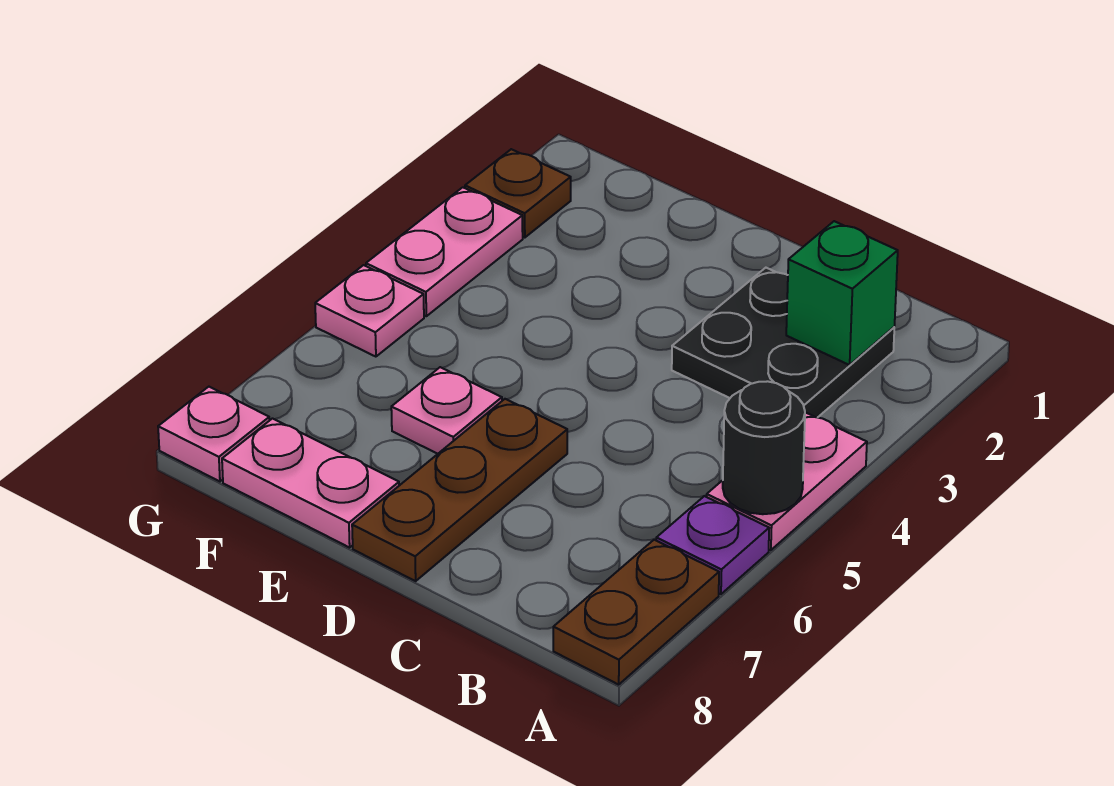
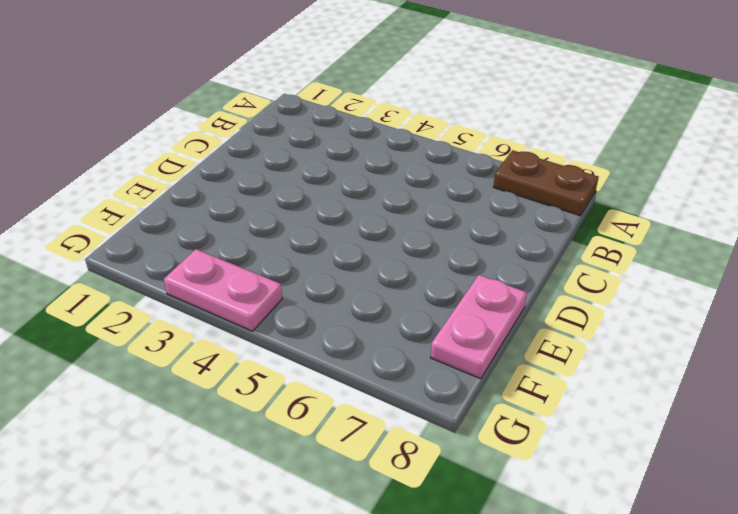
none -> pink 1x2 plate [707,412,867,550]
none -> purple 1x1 plate [656,496,769,594]
none -> black 2x2 plate [672,268,894,418]

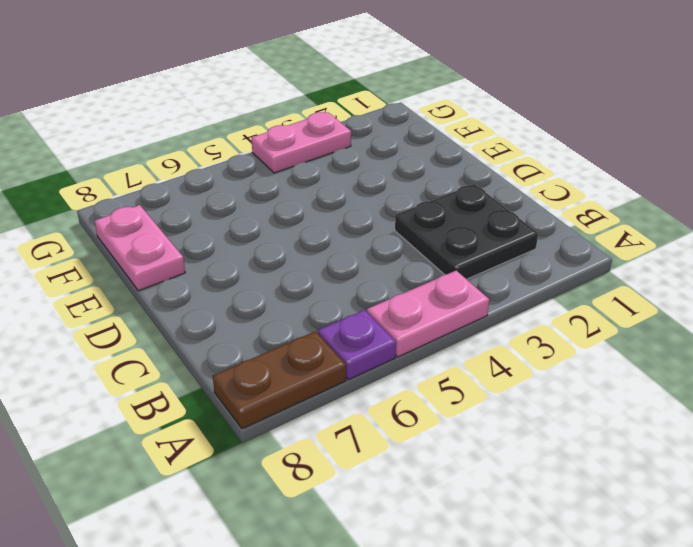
none -> brown 1x3 plate [352,399,567,581]
none -> pink 1x1 plate [391,367,502,454]
none -> brown 1x1 plate [465,149,571,238]

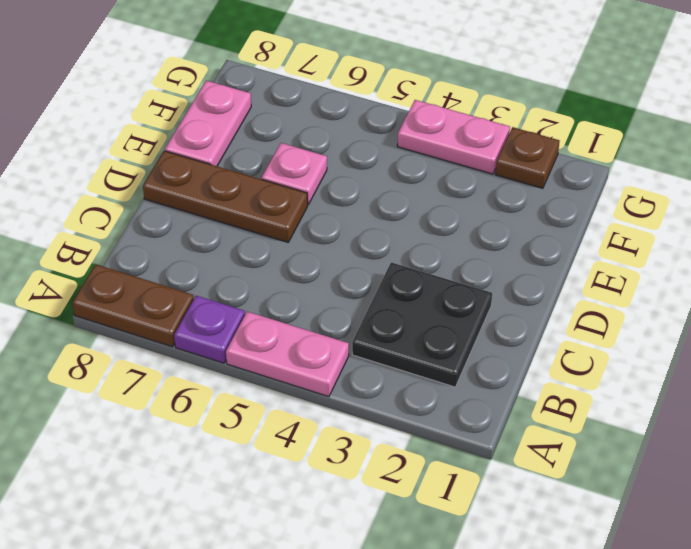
none -> pink 1x1 plate [315,265,424,357]
none -> pink 1x1 plate [158,387,270,481]
none -> black 1x1 round brick [723,381,805,514]

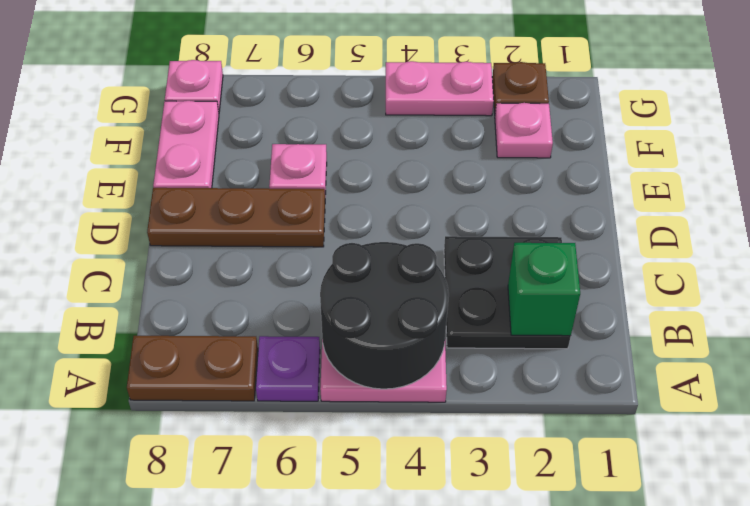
black 2x2 round brick [320,242,449,389] -> black 1x1 round brick [723,381,805,514]
pink 1x1 plate [495,103,553,158] -> pink 1x1 plate moved to [315,265,424,357]

